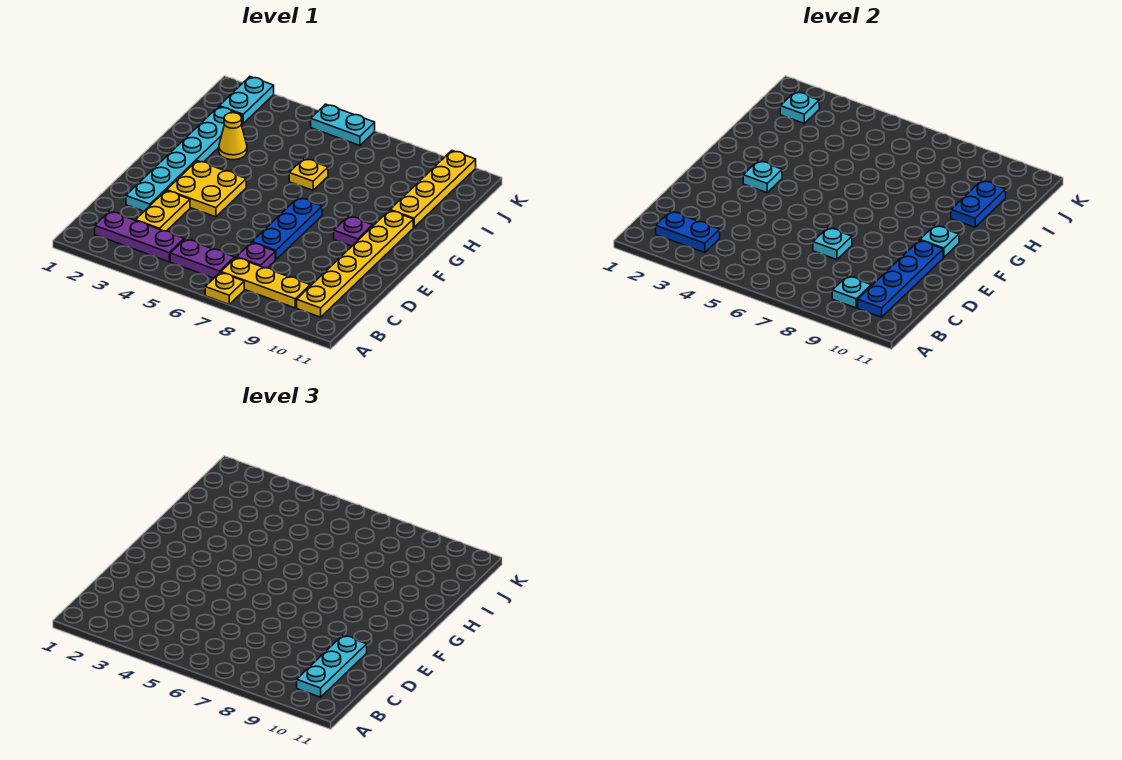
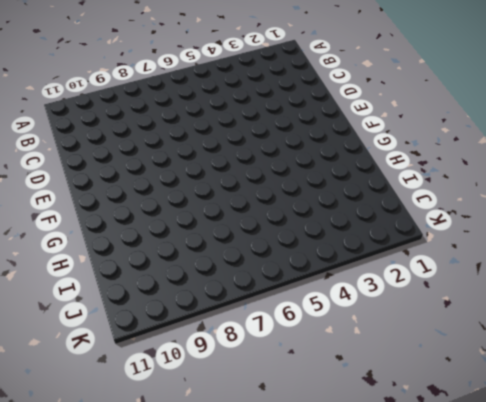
none -> yellow 1x1 plate [205,272,244,304]
none -> purple 1x3 plate [95,211,184,262]
none -> purple 1x2 plate [170,239,235,278]

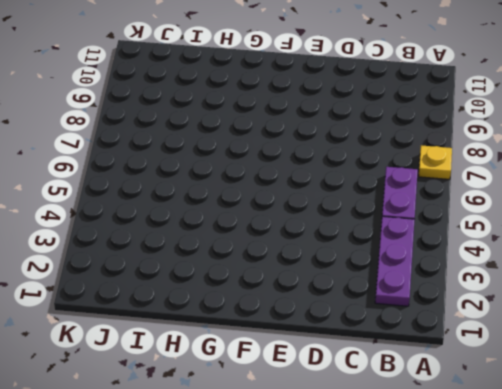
none -> yellow 1x3 plate [221,258,310,308]
none -> yellow 1x6 plate [297,210,413,317]
none -> yellow 1x2 plate [136,191,190,231]

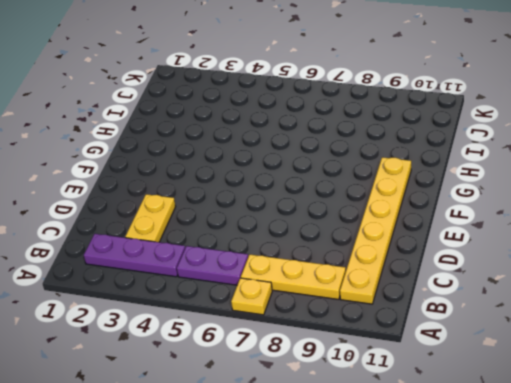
none -> purple 1x1 plate [236,243,275,268]
none -> cyan 1x6 plate [126,106,243,211]
none -> blue 1x3 plate [252,198,322,259]

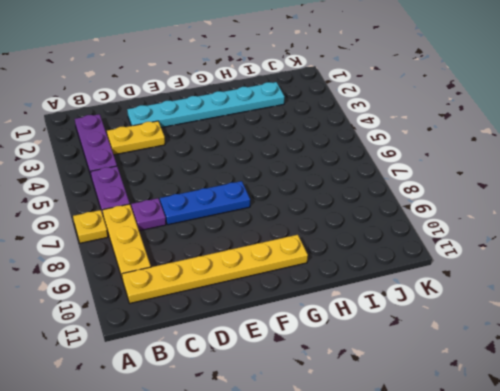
none -> yellow 2x2 plate [167,161,246,217]
none -> purple 1x1 plate [334,216,373,246]
none -> yellow 1x1 cone [219,113,247,160]

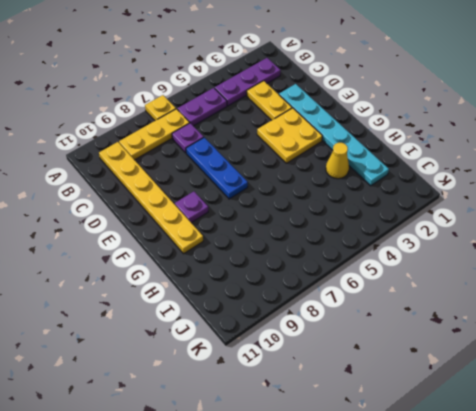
none -> yellow 1x1 plate [289,158,328,190]
none -> yellow 1x4 plate [390,151,476,227]
none -> cyan 1x2 plate [219,77,274,123]

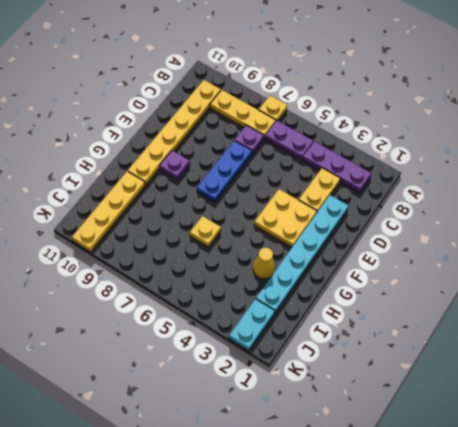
none -> cyan 1x2 plate [311,104,375,146]
none -> blue 1x2 plate [656,211,720,253]
none -> cyan 1x1 plate [832,276,871,308]

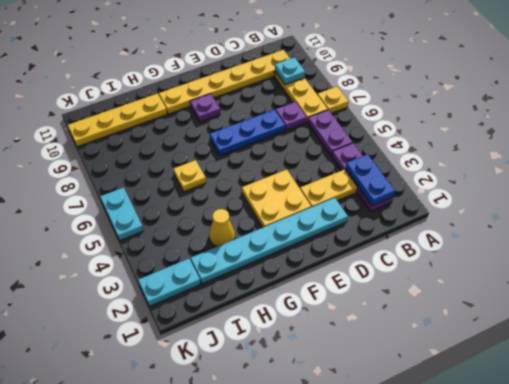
none -> blue 1x4 plate [858,240,943,317]
none -> cyan 1x1 plate [813,228,852,259]
none -> cyan 1x1 plate [743,161,782,193]

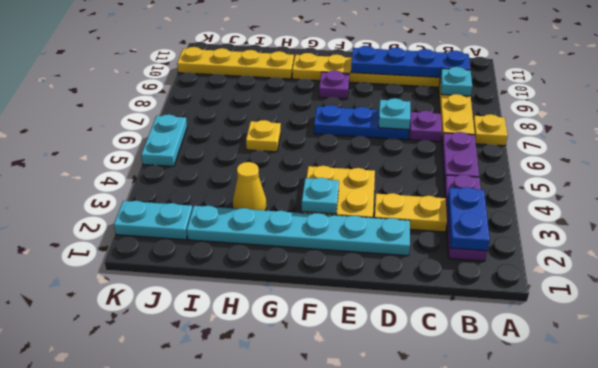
none -> cyan 1x1 plate [920,225,959,257]
none -> blue 1x2 plate [951,180,1006,227]
none -> cyan 1x1 plate [780,91,819,123]

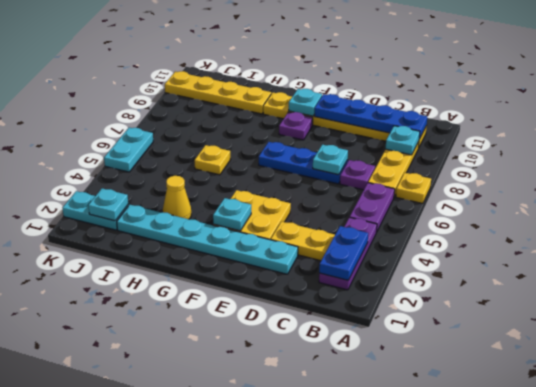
none -> blue 1x2 plate [951,180,1006,227]
none -> cyan 1x3 plate [297,635,367,697]

